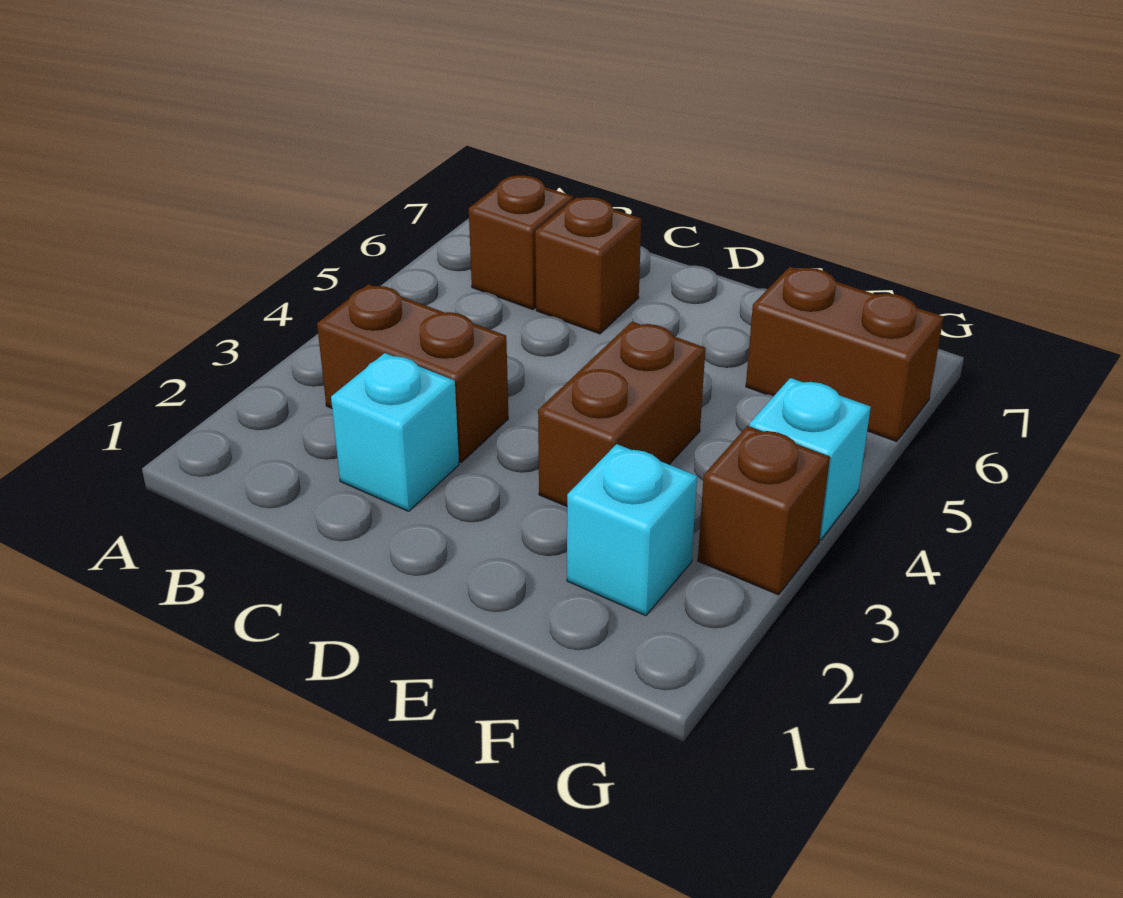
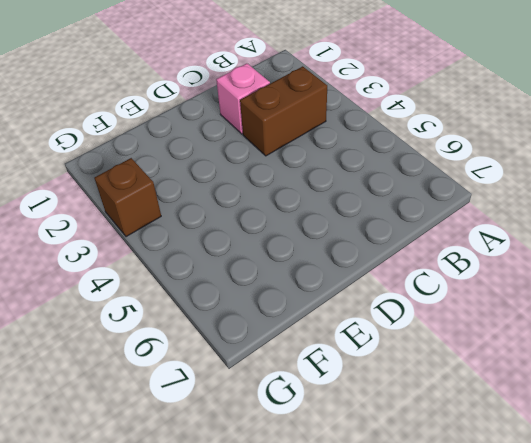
pink 1x1 brick [216,63,270,134] -> cyan 1x1 brick [331,353,459,511]
none -> brown 1x1 brick [469,175,573,310]
none -> brown 1x1 brick [535,197,641,334]

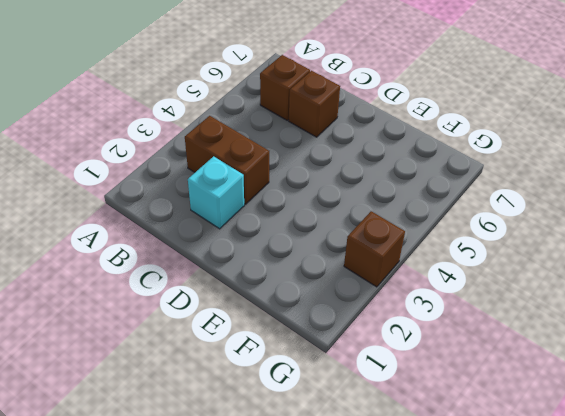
none -> brown 1x2 brick [538,322,705,506]
none -> cyan 1x1 brick [567,444,697,616]

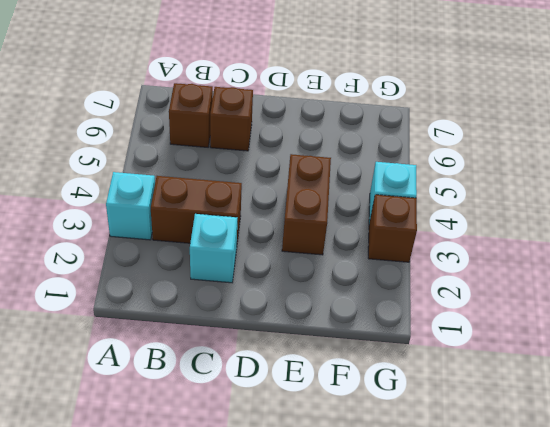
cyan 1x1 brick [106,172,155,240] -> cyan 1x1 brick moved to [567,444,697,616]
none -> brown 1x2 brick [746,267,944,441]

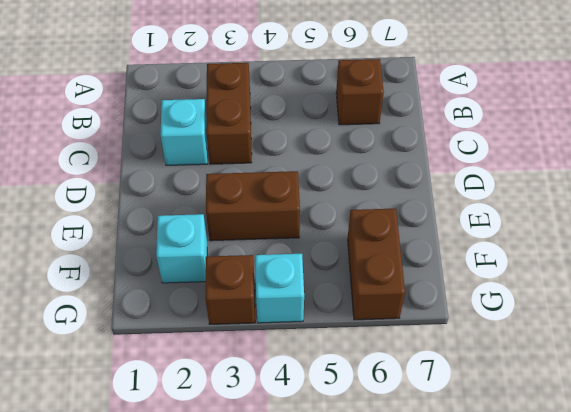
none -> brown 1x1 brick [535,197,641,334]

